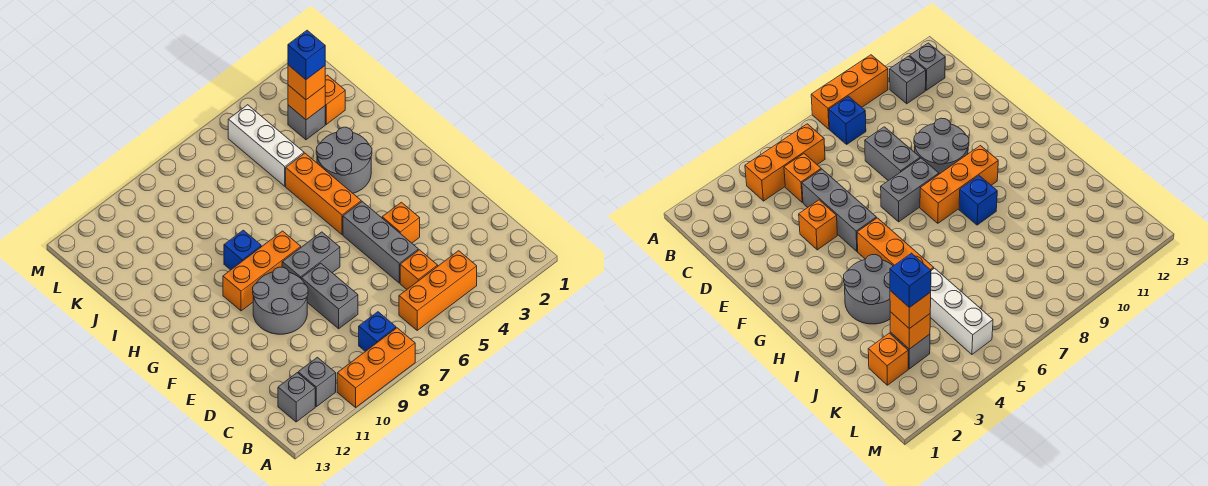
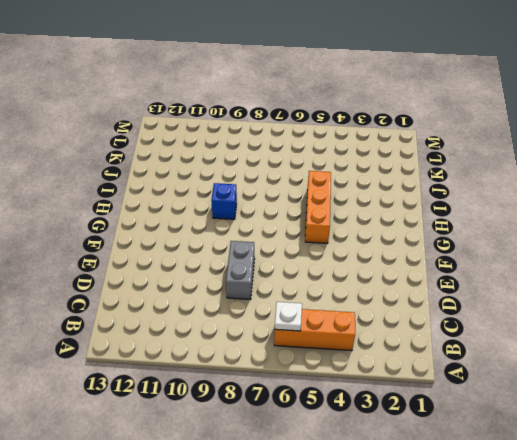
white 1x1 plate [275,302,302,331] -> none
none -> orange 1x3 brick [337,328,415,407]
none -> blue 1x1 brick [359,312,396,351]
none -> grey 1x1 brick [298,357,336,407]

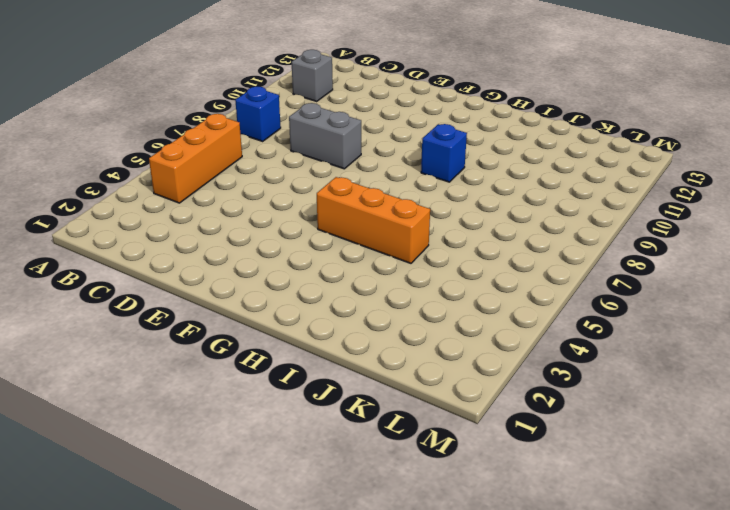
none -> orange 1x3 brick [337,328,415,407]
none -> grey 1x1 brick [278,373,315,422]
none -> orange 1x1 brick [400,250,438,289]

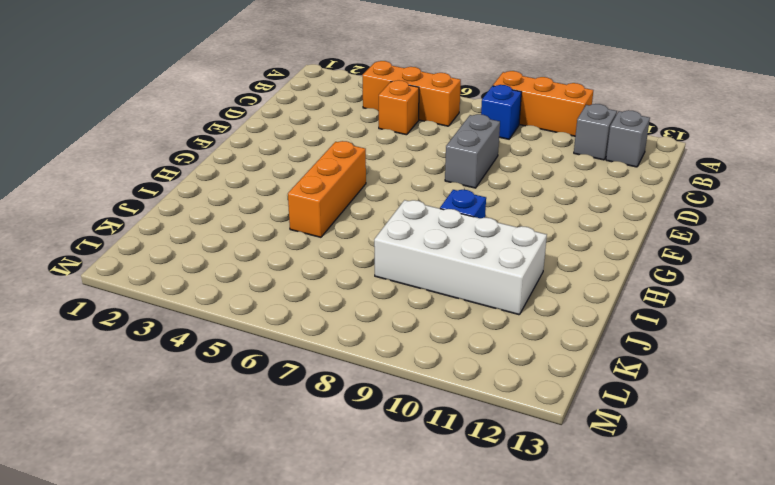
white 2x4 brick [374,200,547,315] -> none
none -> grey 1x3 brick [343,202,418,283]
none -> orange 1x1 brick [382,202,420,243]
none -> grey 2x2 round brick [253,267,308,334]

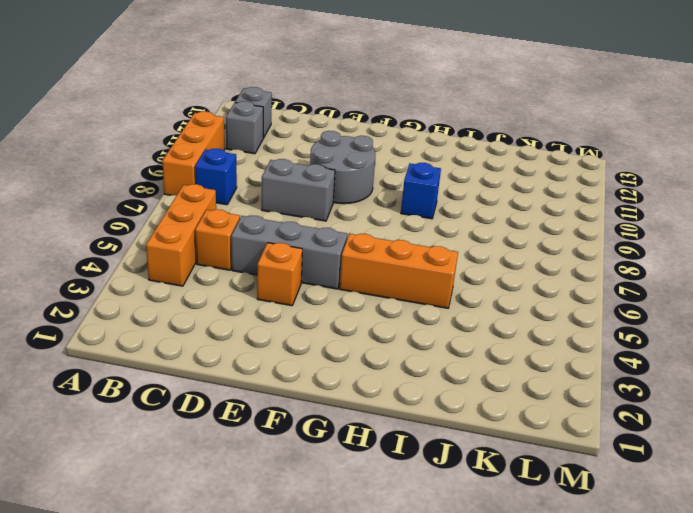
none -> grey 1x2 brick [282,232,340,278]
none -> orange 1x3 brick [223,231,301,311]
none -> grey 2x2 round brick [316,127,372,193]

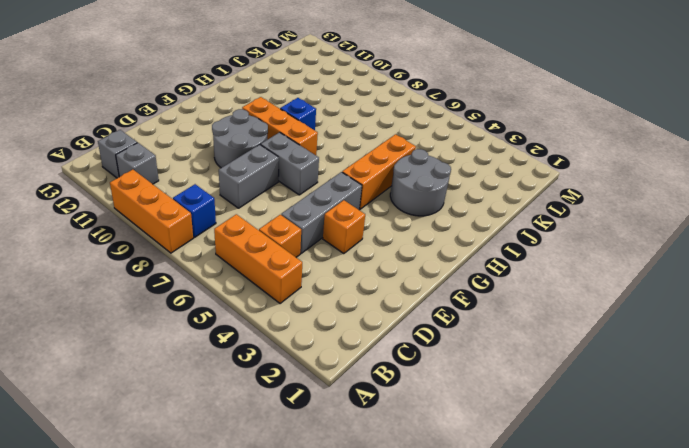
none -> white 1x3 brick [228,105,304,186]
none -> orange 1x1 brick [325,75,345,124]
none -> grey 1x1 brick [288,105,325,140]

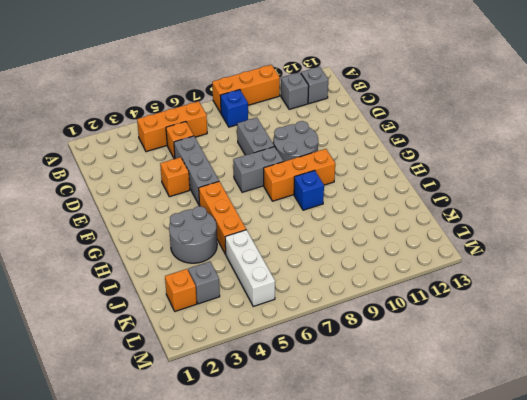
none -> orange 1x1 brick [288,85,325,120]
none -> orange 1x1 brick [288,65,325,100]
none -> blue 1x1 brick [288,30,325,80]

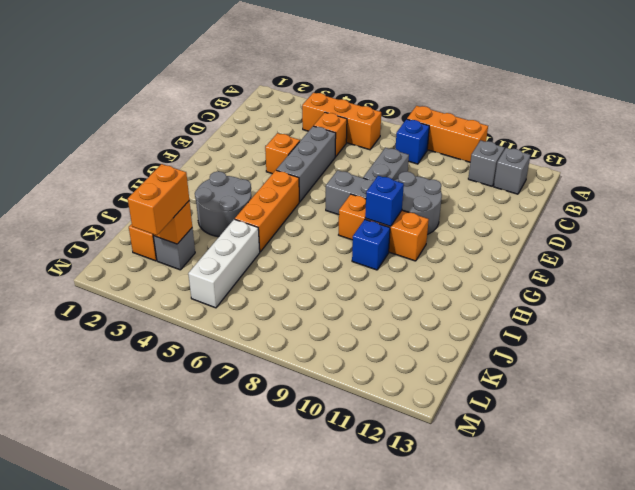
blue 1x1 brick [365,176,404,226] -> blue 1x1 brick moved to [288,30,325,80]
orange 1x2 brick [128,164,189,235] -> orange 1x1 brick [288,65,325,100]

